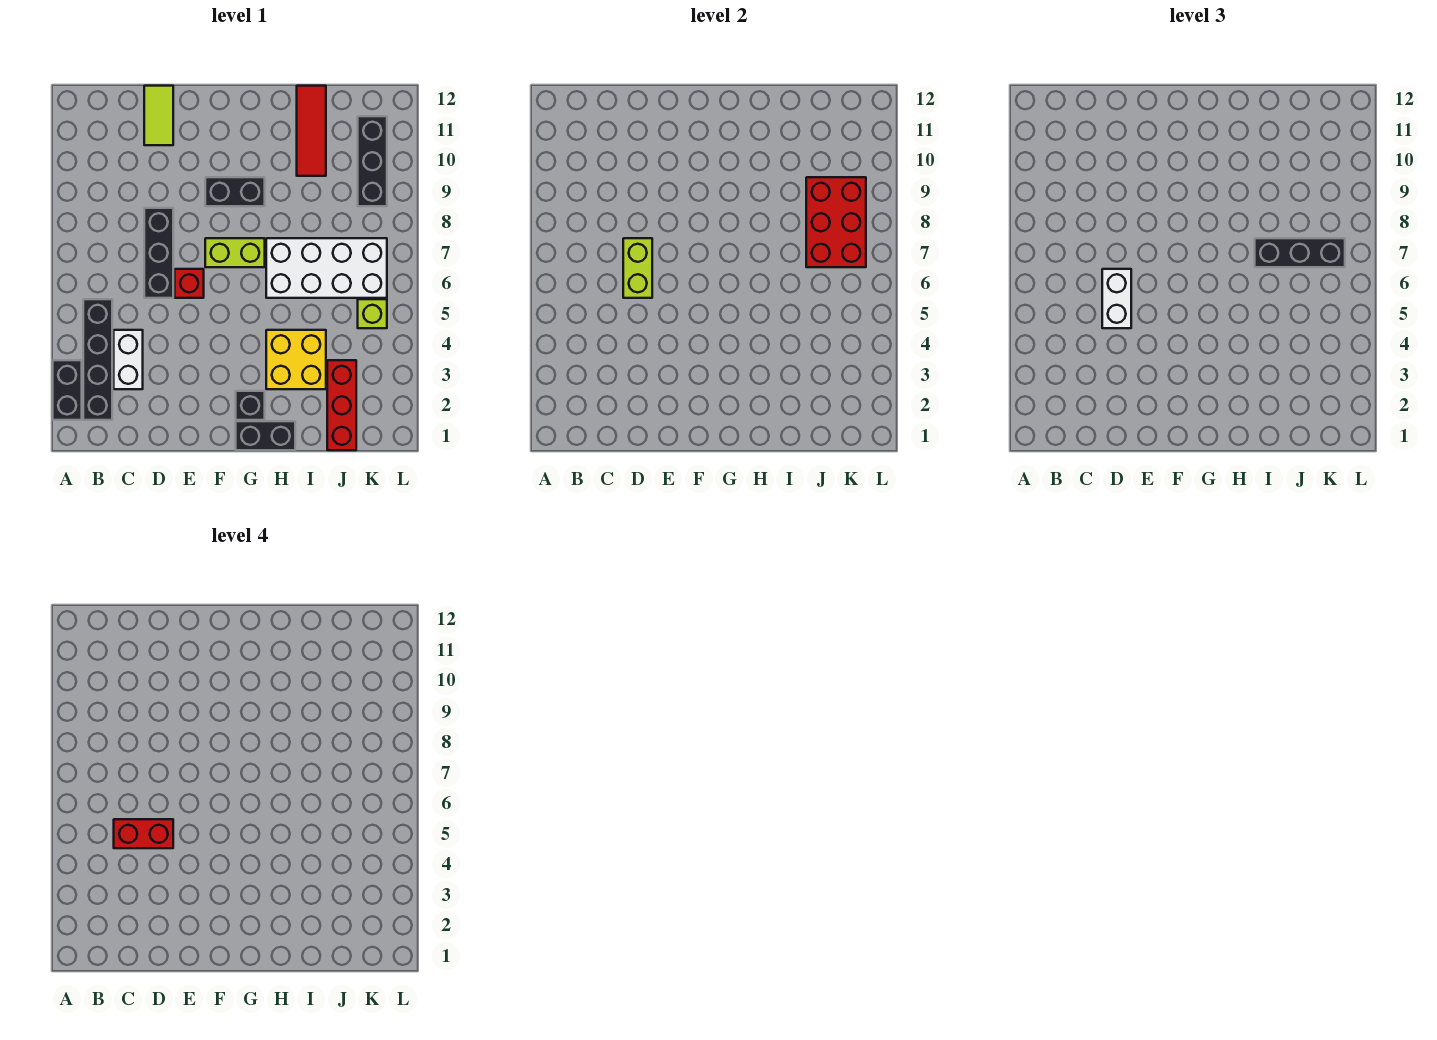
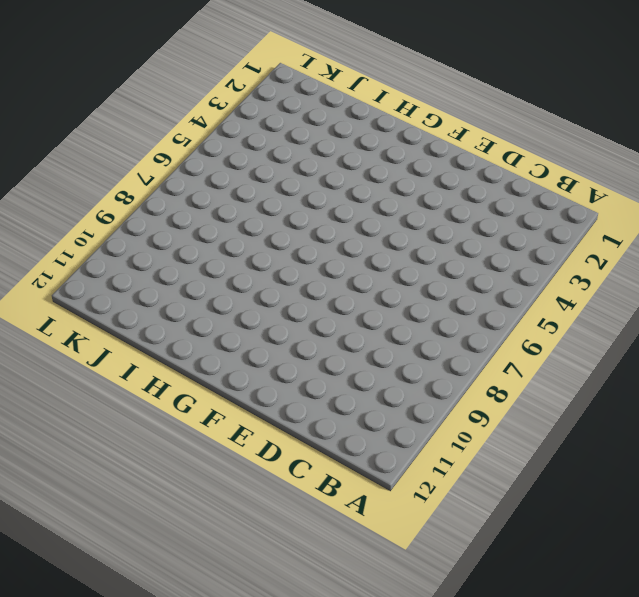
none -> black 1x2 brick [53,360,82,420]
none -> black 1x4 brick [83,299,112,420]
none -> white 1x2 brick [114,330,143,389]

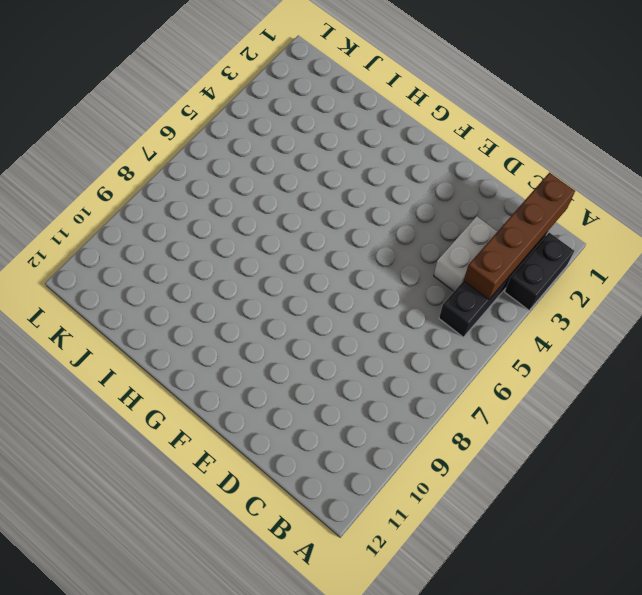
brown 1x4 brick [464,173,575,299] -> none
none -> black 1x3 brick [144,208,173,298]
none -> lime 1x2 tile [144,86,173,145]
none -> red 1x1 brick [175,269,204,298]

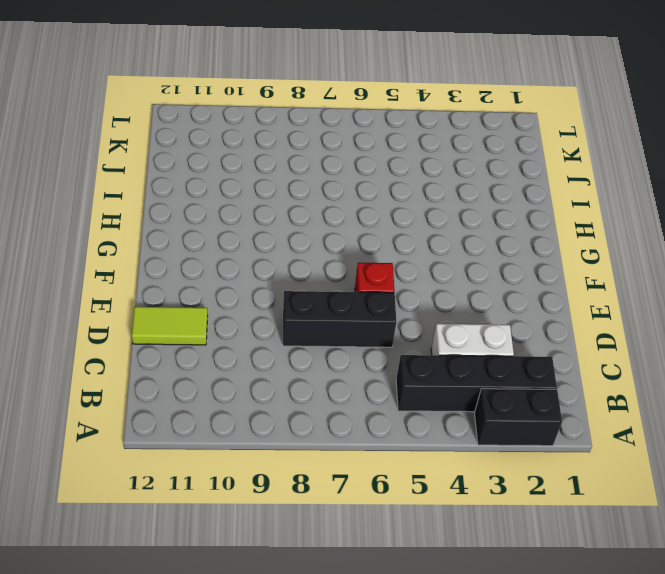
none -> lime 1x2 brick [205,238,265,267]
none -> black 1x2 brick [205,177,265,206]
none -> black 1x2 brick [236,421,295,450]

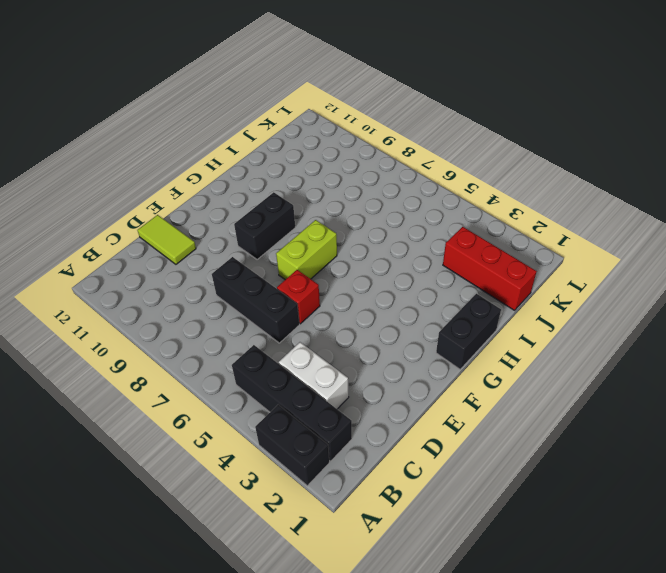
none -> black 1x1 brick [236,391,265,420]
none -> yellow 2x2 brick [266,330,326,389]
none -> white 2x4 brick [266,238,387,298]

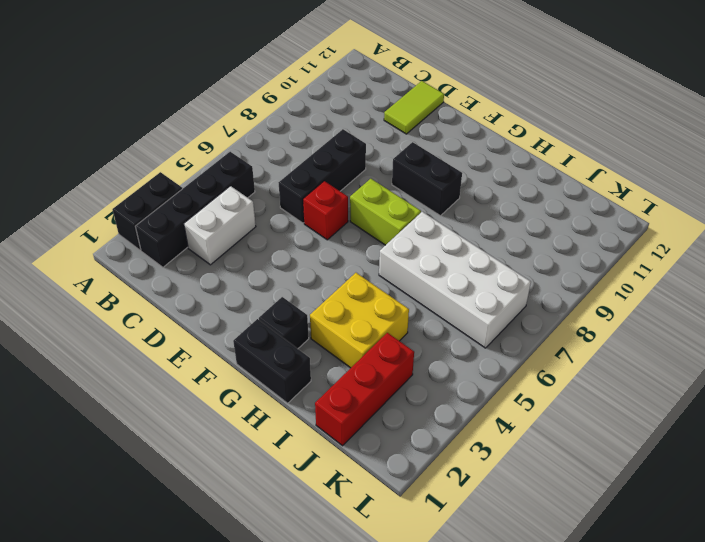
none -> red 1x3 tile [297,86,326,176]
none -> lime 1x1 brick [358,299,387,328]
none -> black 1x3 brick [358,116,387,206]

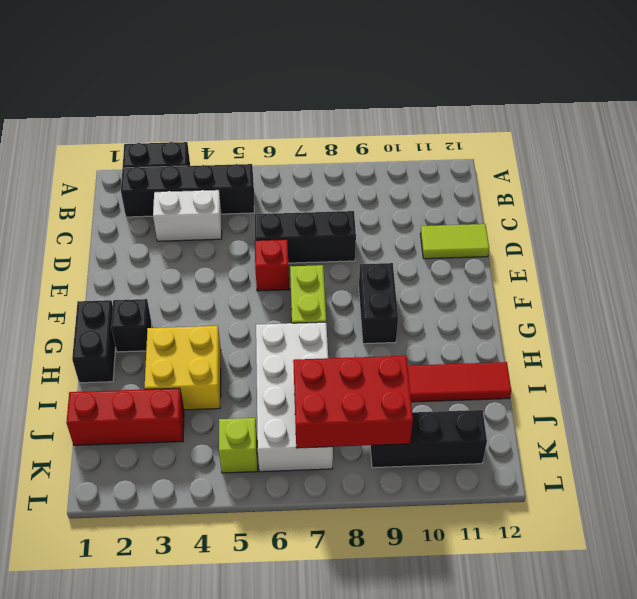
none -> lime 1x2 brick [623,238,652,298]
none -> white 1x2 brick [1102,269,1131,328]
none -> black 1x3 brick [1255,238,1345,267]

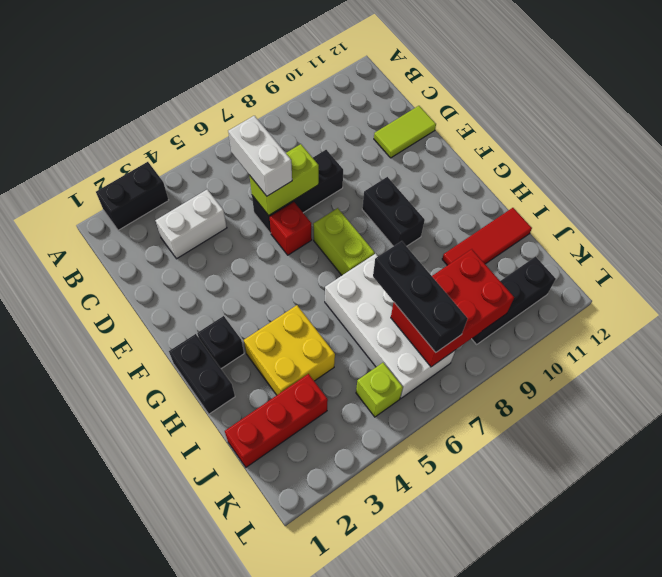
white 1x2 brick [228,116,292,196] -> white 1x2 brick turned to [1102,269,1131,328]
none -> black 1x4 brick [83,299,112,420]
none -> red 1x2 brick [114,819,173,848]

